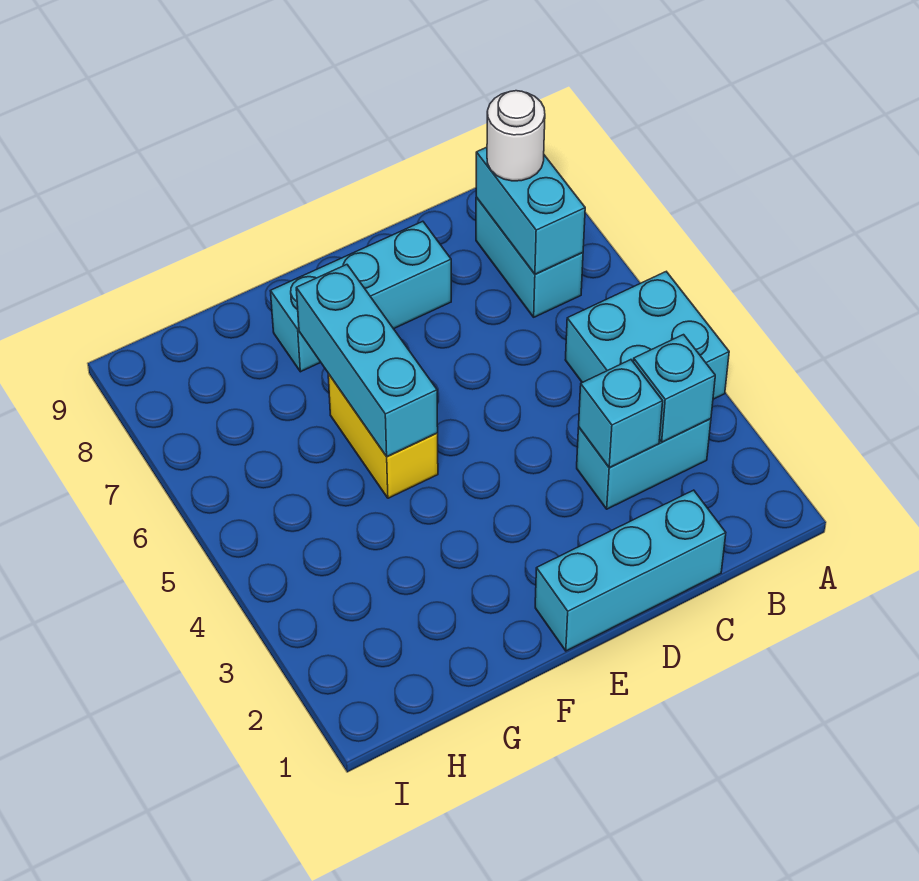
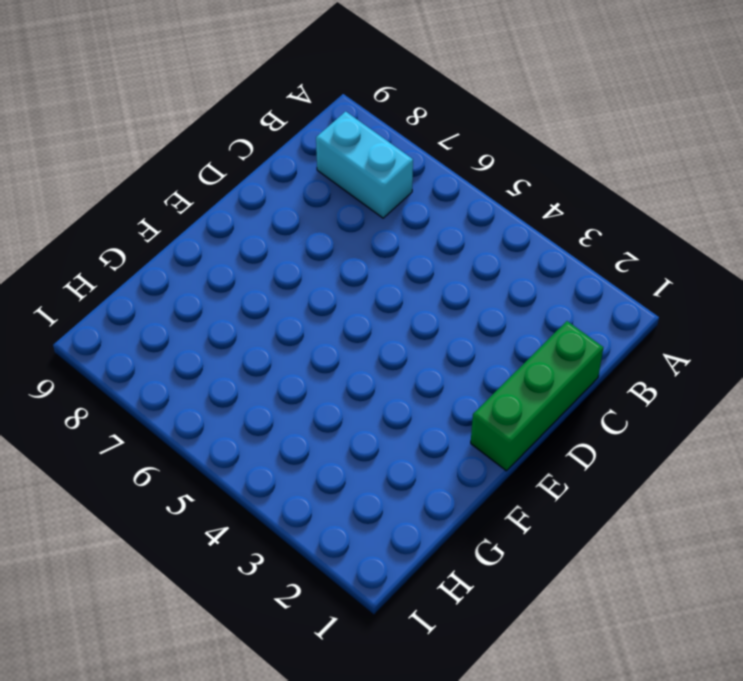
green 1x3 brick [471,321,603,471] -> cyan 1x3 brick [535,490,726,651]
none -> cyan 2x2 brick [565,272,729,399]
none -> cyan 1x2 brick [577,419,711,509]

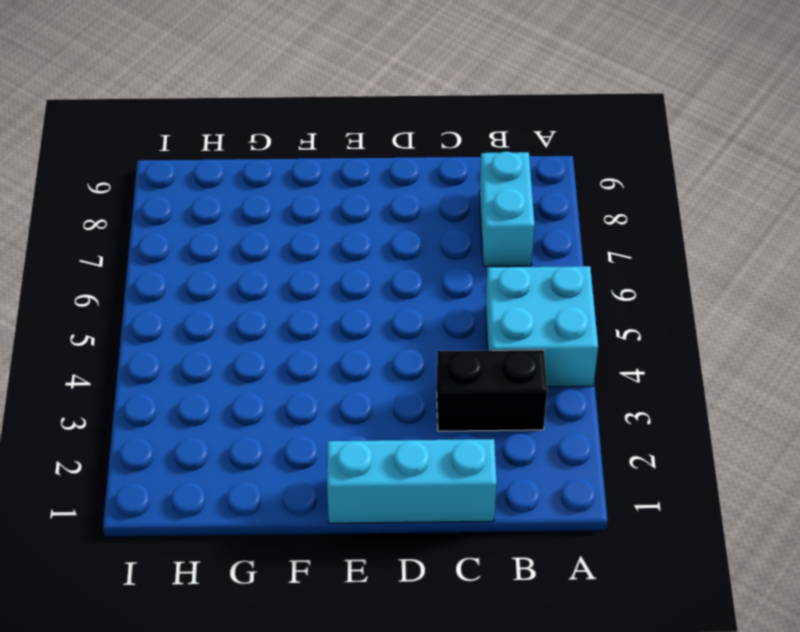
black 1x2 brick [437,350,547,431] -> cyan 1x2 brick [577,419,711,509]
none -> cyan 1x3 brick [271,221,451,372]
none -> yellow 1x2 brick [328,374,438,498]

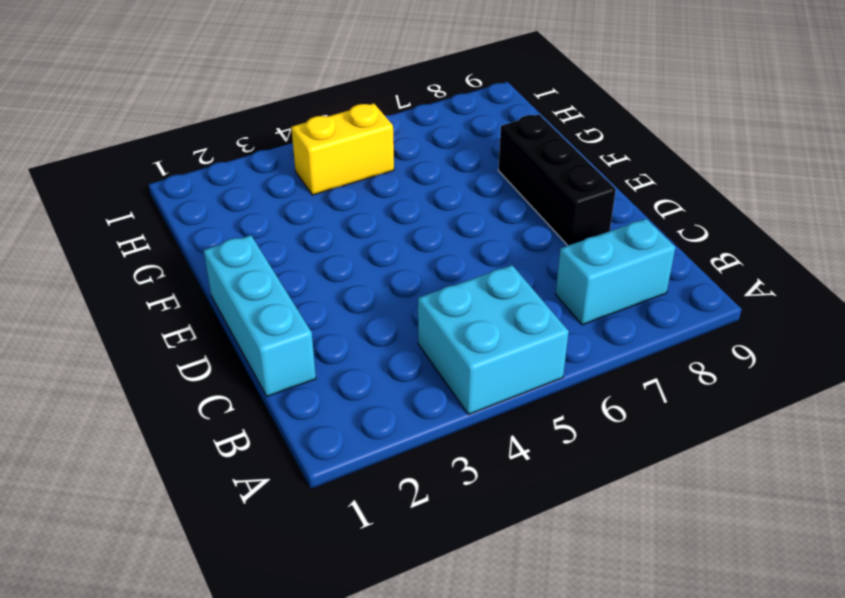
black 1x3 brick [498,114,616,246] -> cyan 1x3 brick [271,221,451,372]
yellow 1x2 brick [291,104,394,195] -> yellow 1x2 brick moved to [328,374,438,498]
none -> cyan 1x2 brick [577,419,711,509]
none -> cyan 1x1 brick [633,335,715,442]

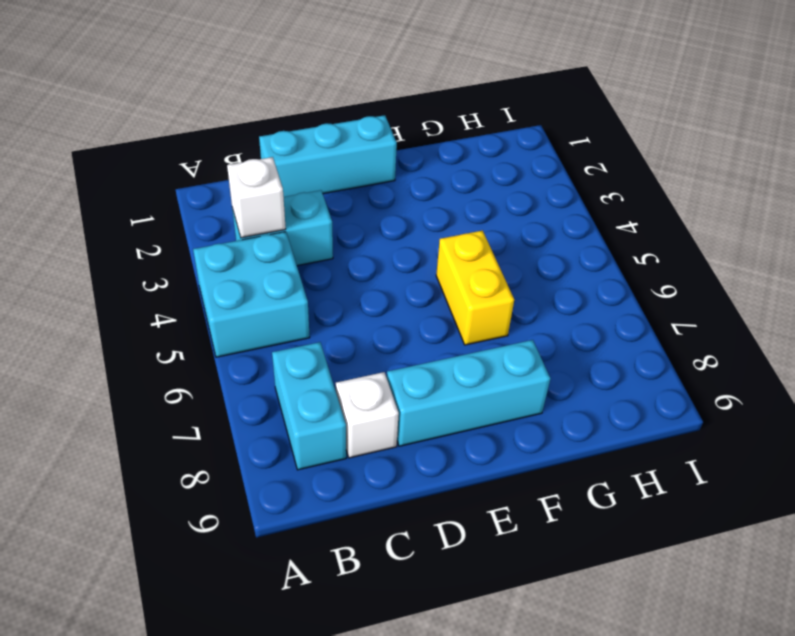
white 1x1 brick [227,157,286,238] -> cyan 1x1 brick [633,335,715,442]
white 1x1 brick [336,372,399,458] -> none
none -> cyan 1x2 brick [476,147,585,274]
none -> cyan 1x1 brick [579,360,663,468]

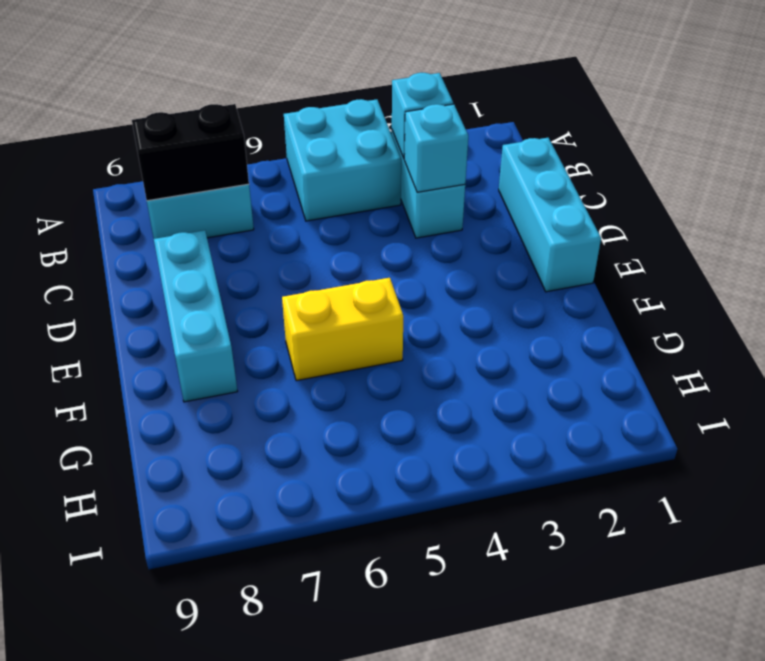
black 1x2 brick [132,104,249,201] -> cyan 1x2 brick [476,147,585,274]
none -> cyan 1x3 brick [296,265,438,457]
none -> white 1x1 round brick [487,91,545,181]

